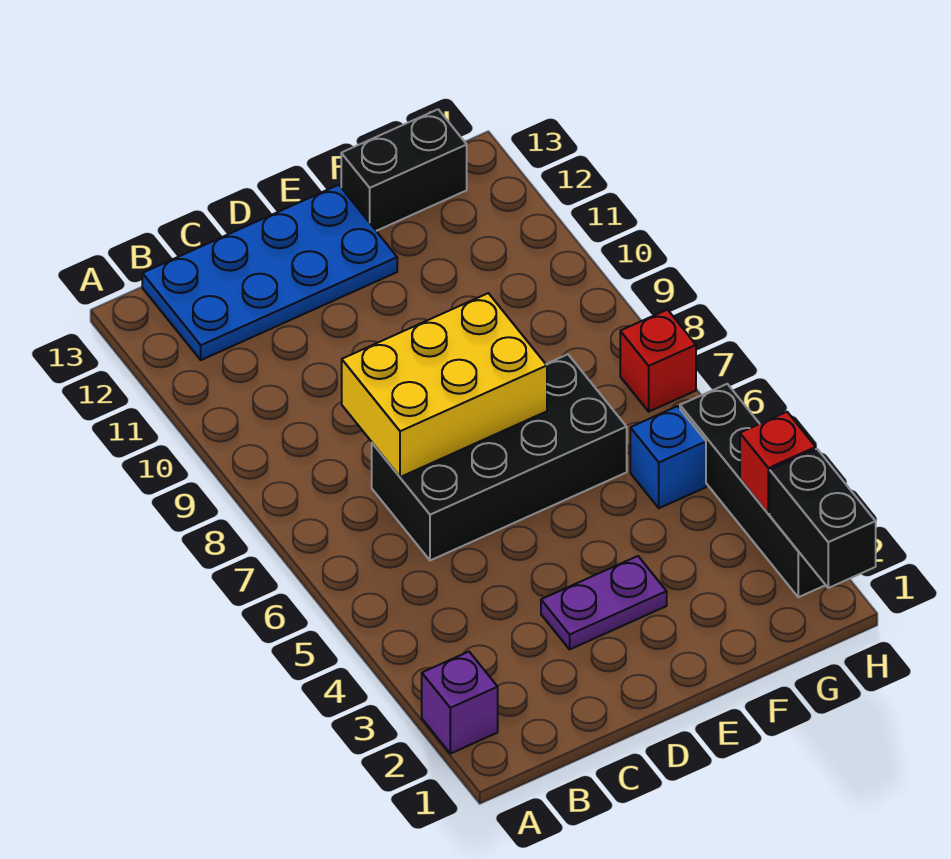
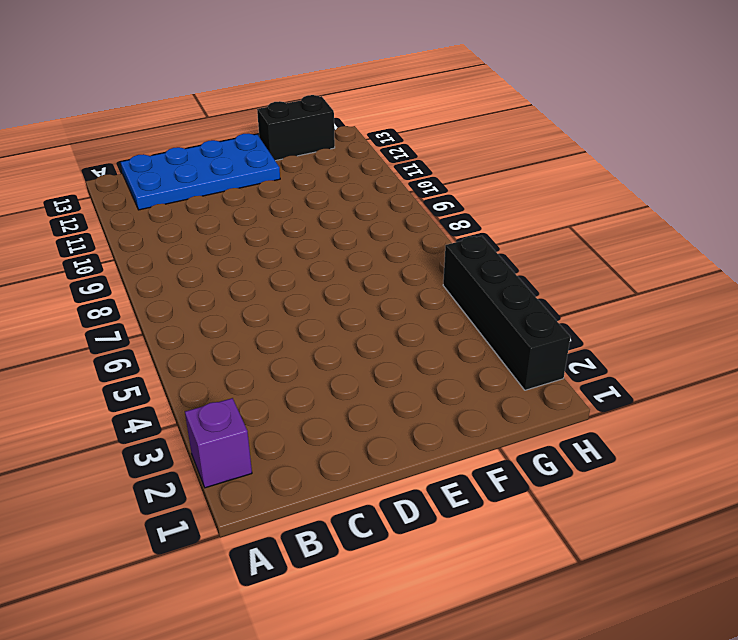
none -> black 2x4 brick [372,354,627,561]
none -> purple 1x2 plate [541,556,667,649]

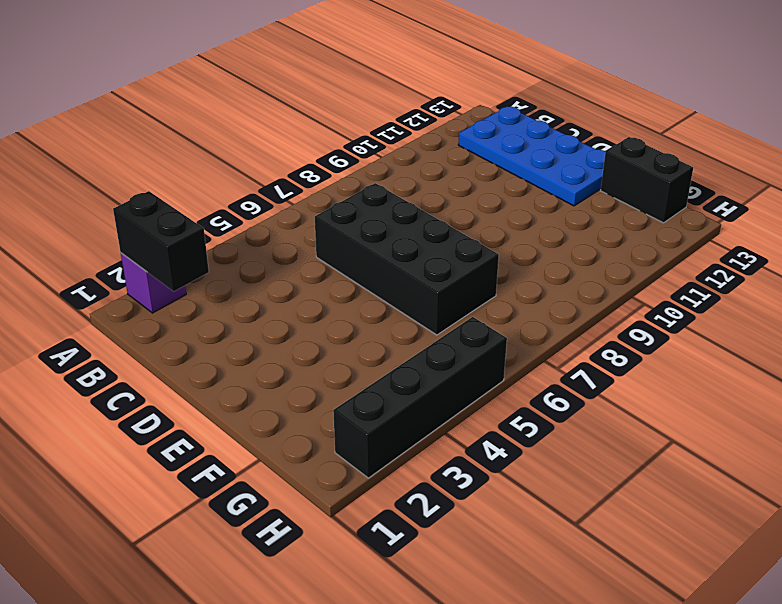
black 1x2 brick [113,191,209,291] -> black 1x2 brick turned to [770,449,876,588]
none -> purple 1x2 plate [541,556,667,649]
none -> blue 1x1 brick [630,406,706,508]

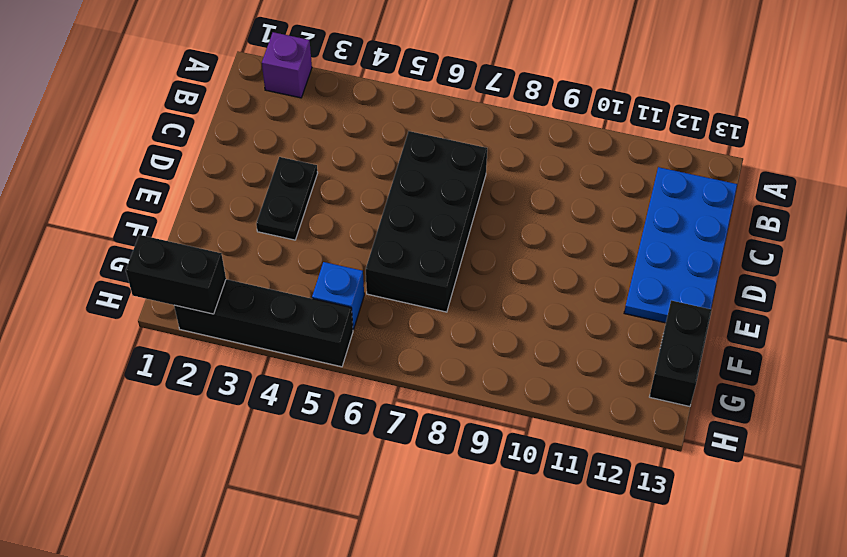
black 1x2 plate [256,157,318,240] -> purple 1x2 plate [541,556,667,649]
none -> red 1x1 brick [620,310,696,412]
none -> yellow 2x3 brick [342,293,547,477]

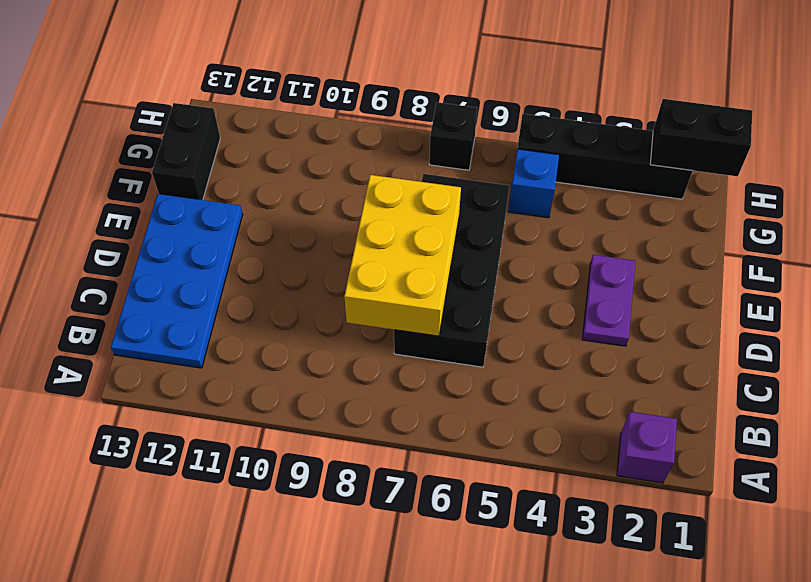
black 1x1 brick [429,102,477,170] -> red 1x1 brick [620,310,696,412]
none -> red 1x1 brick [740,412,816,514]

